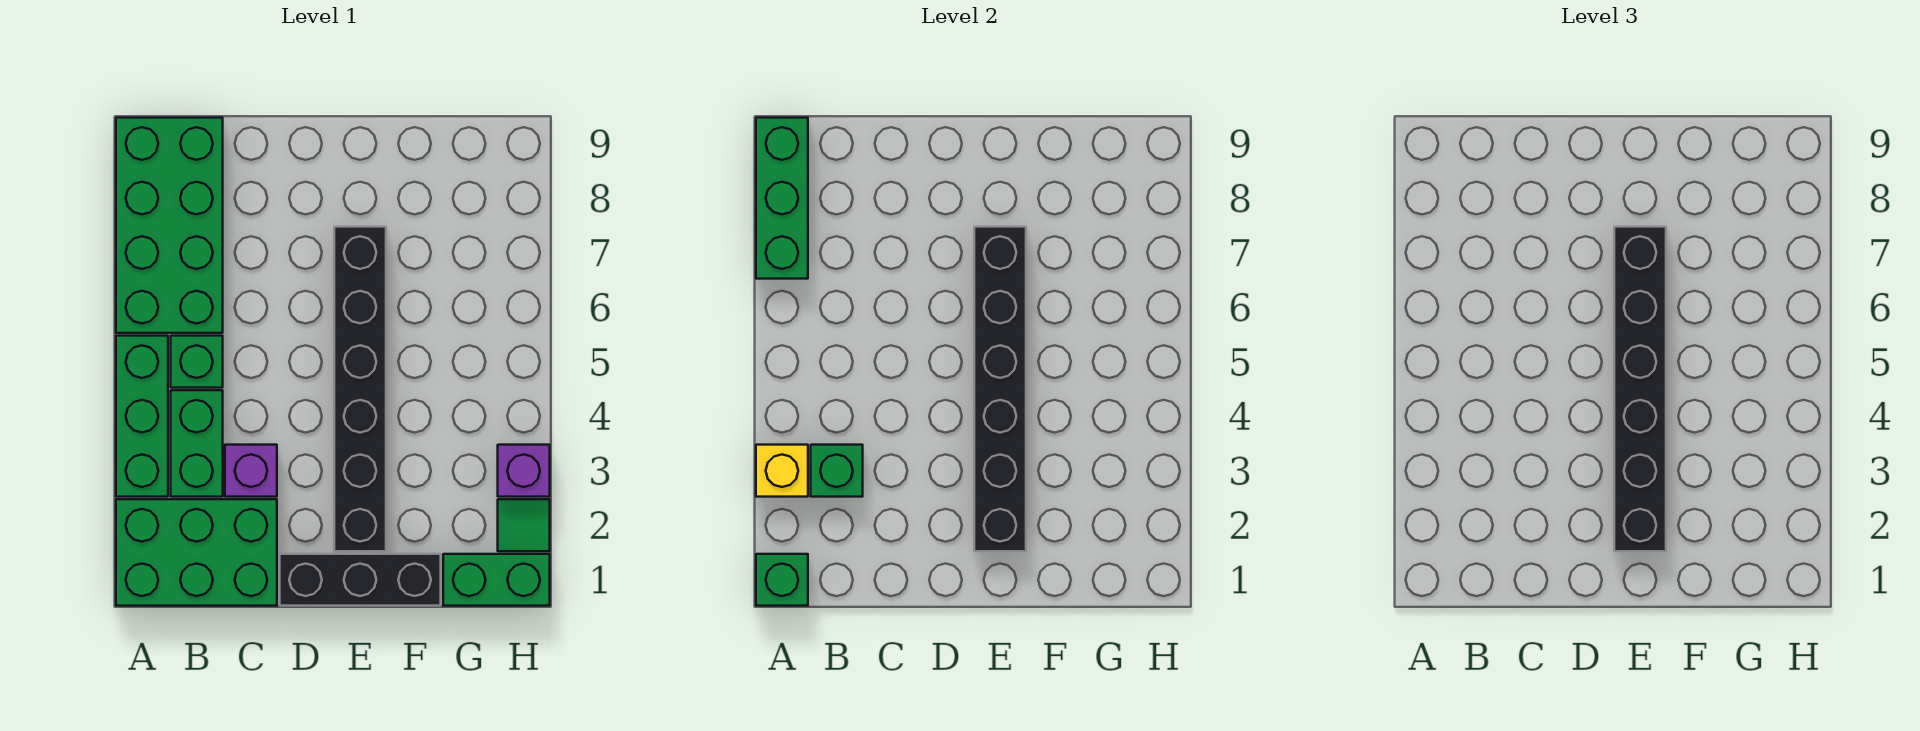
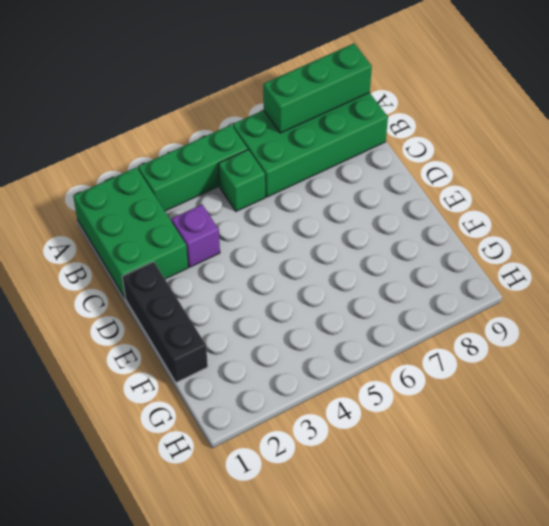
none -> green 1x2 brick [171,390,223,497]
none -> black 1x6 brick [334,227,386,551]
none -> green 1x2 brick [443,554,550,606]

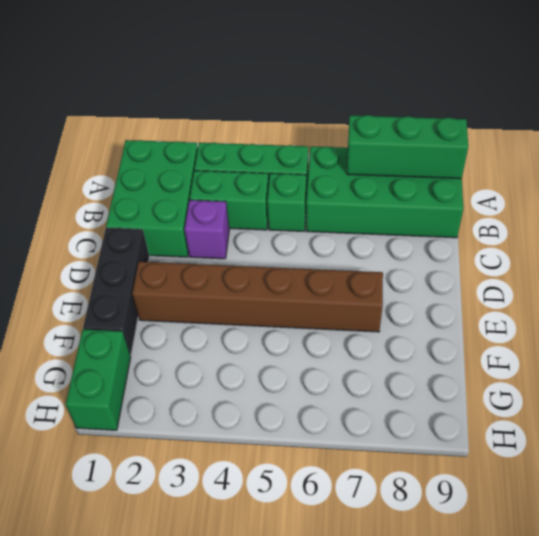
brown 1x6 brick [132,262,383,332] -> black 1x6 brick [334,227,386,551]
none -> green 1x1 tile [498,499,550,551]
none -> purple 1x1 brick [498,445,550,497]
none -> green 1x1 brick [756,554,808,606]

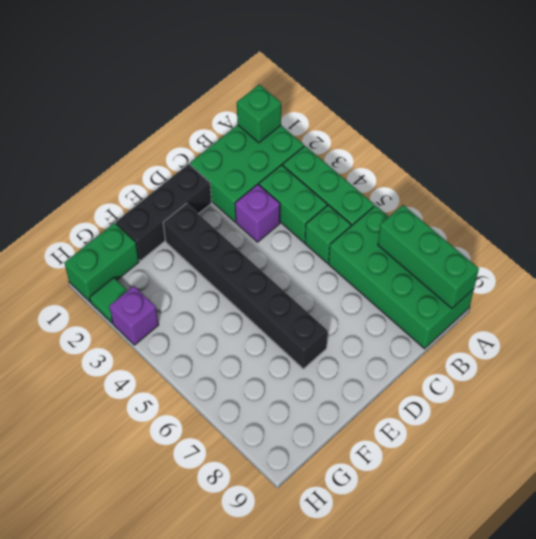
none -> yellow 1x1 brick [756,445,808,497]
none -> green 1x1 brick [811,445,863,497]
none -> black 1x6 brick [974,227,1026,551]

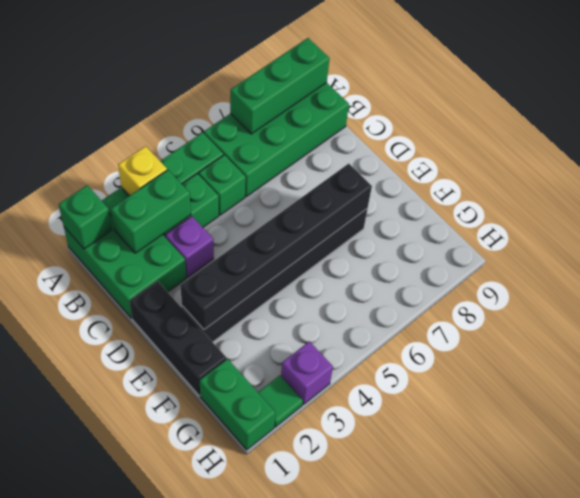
green 1x2 brick [111,170,191,253] -> green 1x1 brick [811,445,863,497]
none -> black 1x6 brick [1614,227,1666,551]

